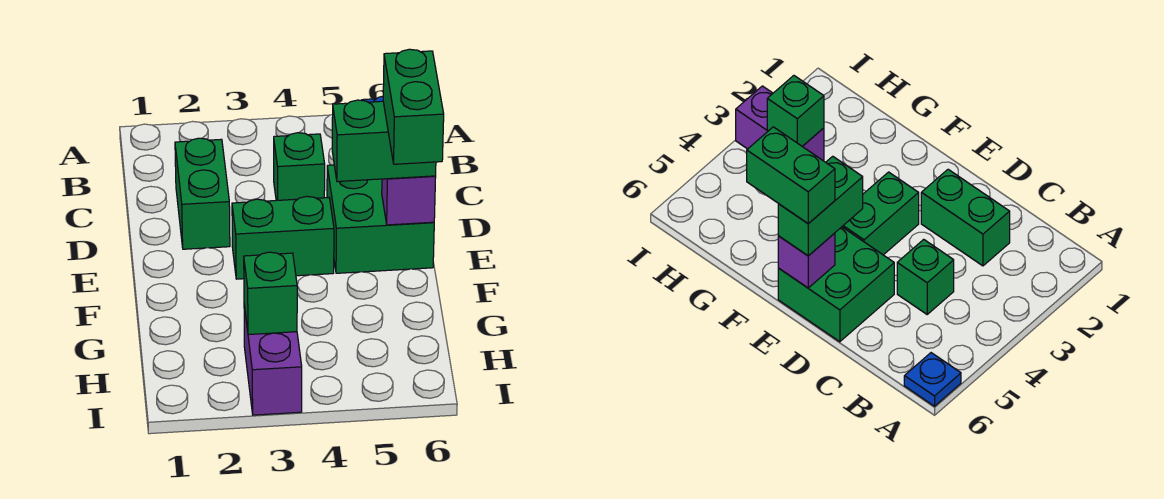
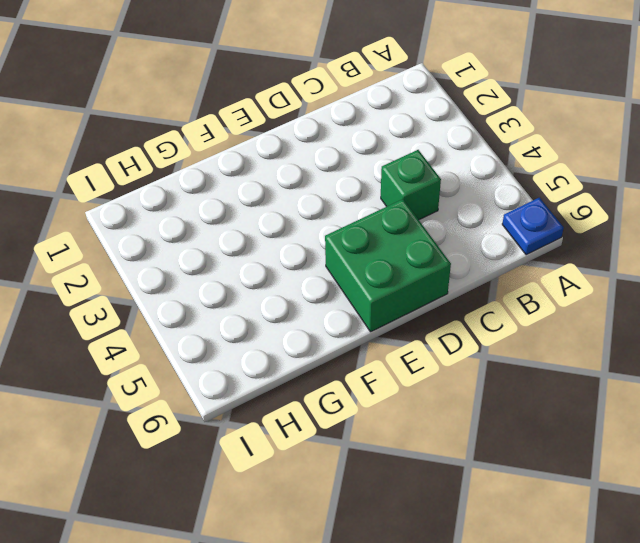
none -> green 1x2 brick [175,138,230,249]
none -> green 1x2 brick [232,196,334,279]

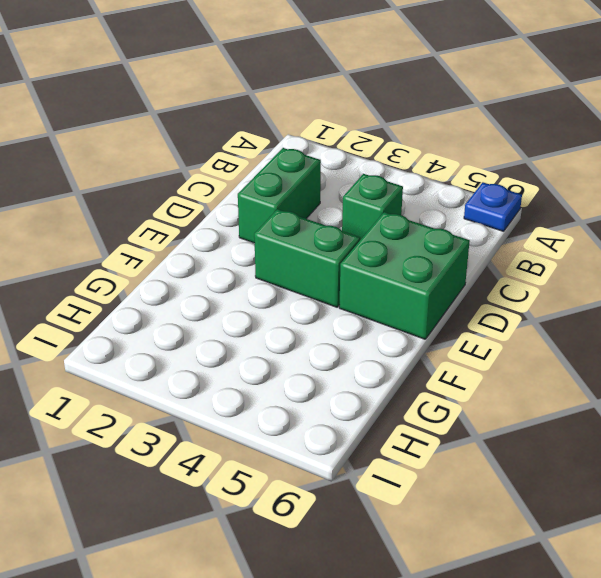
none -> purple 1x2 brick [244,306,302,415]
none -> purple 1x1 brick [382,176,436,225]

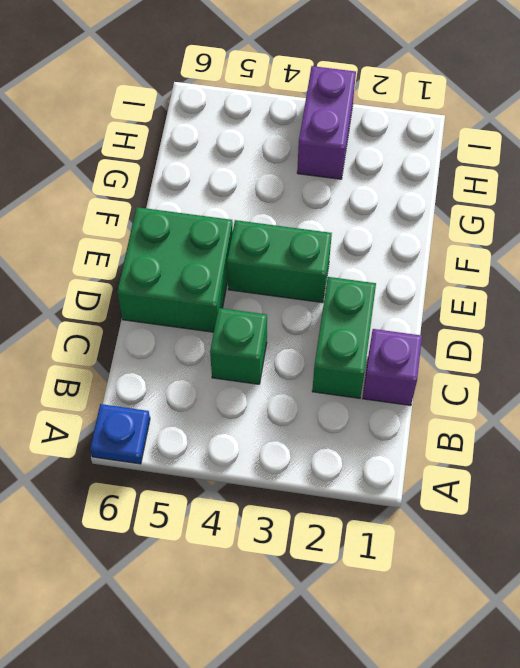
purple 1x1 brick [363,329,422,406] -> purple 1x1 brick moved to [382,176,436,225]
none -> green 1x1 brick [244,252,297,335]
none -> green 1x2 brick [332,100,436,182]

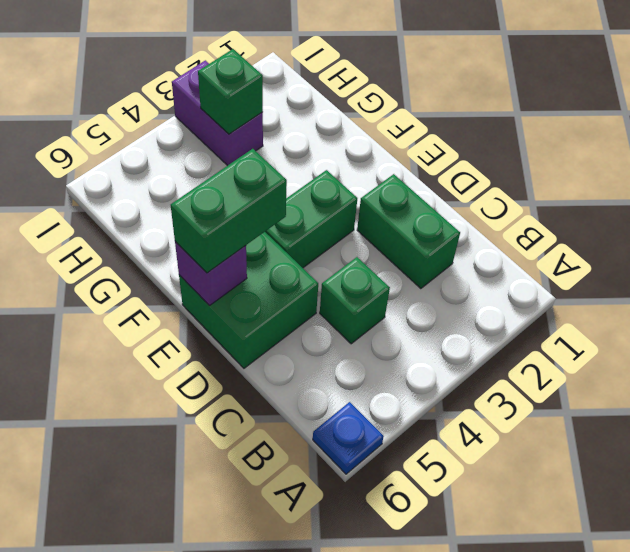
none -> green 1x2 brick [383,49,444,164]

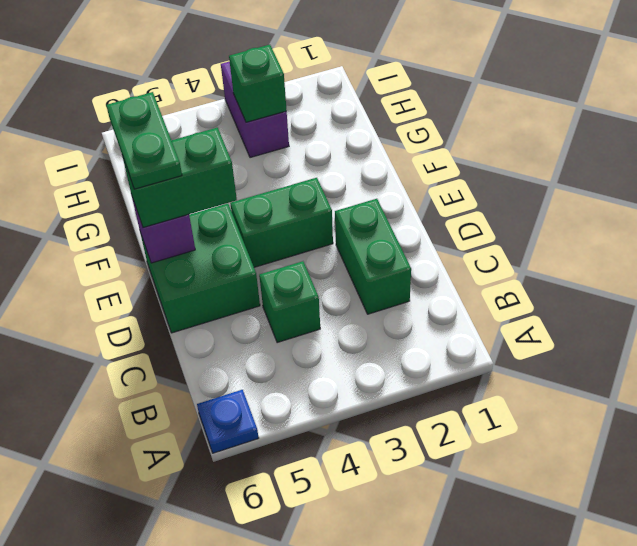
green 1x2 plate [106,92,182,189] -> green 1x2 brick [383,49,444,164]

